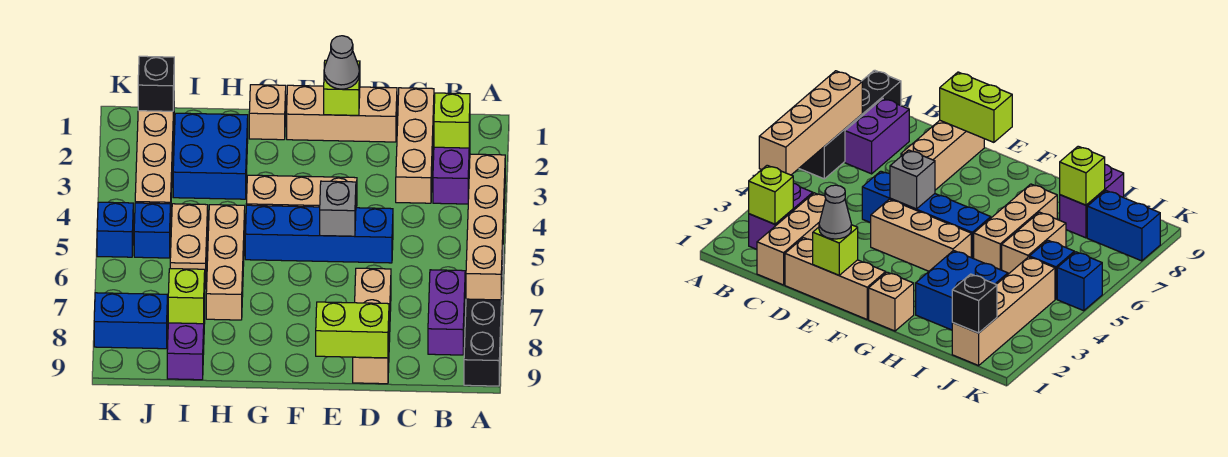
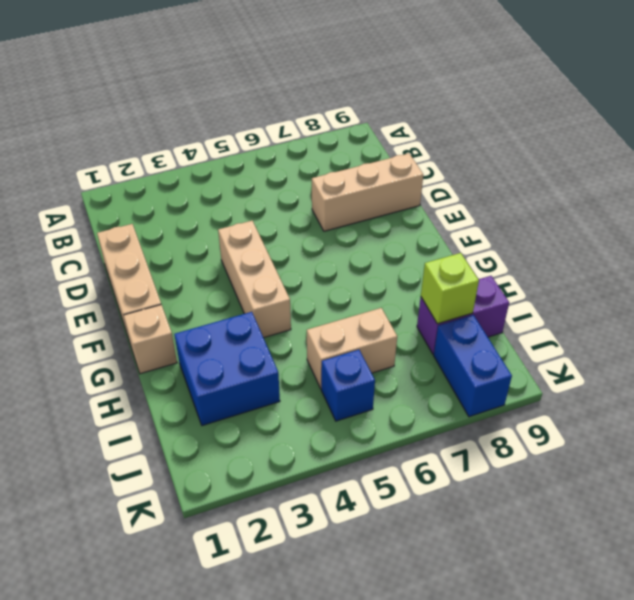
none -> black 1x4 brick [464,265,503,386]
none -> purple 1x2 brick [433,139,470,204]
none -> purple 1x2 brick [428,270,465,355]

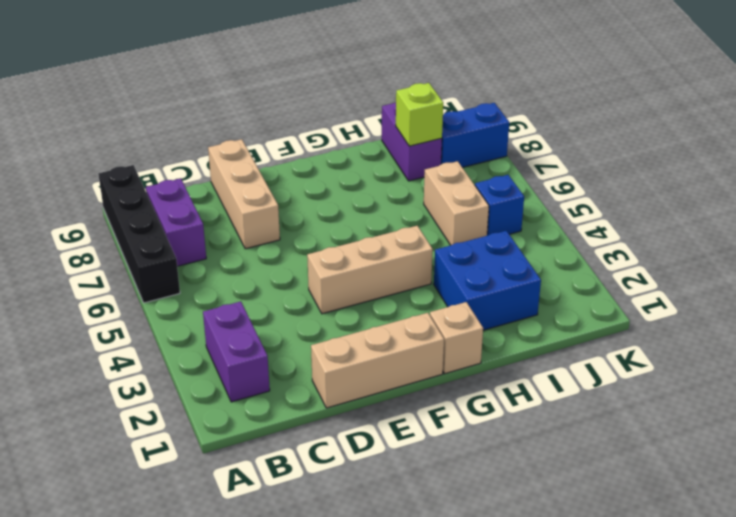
none -> tan 1x3 brick [396,88,434,203]
none -> blue 1x4 brick [245,205,393,263]
none -> tan 1x3 brick [206,205,245,320]

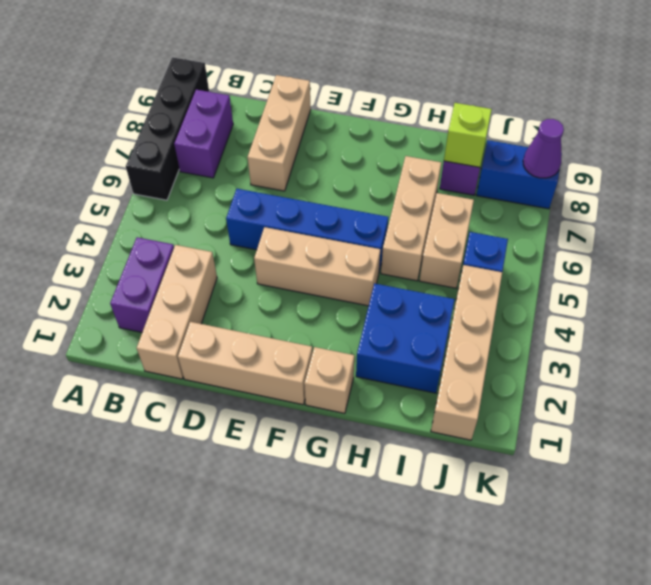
purple 1x1 cone [523,119,564,178] -> none
none -> blue 1x1 brick [97,202,133,257]
none -> tan 1x4 brick [466,154,505,300]
none -> lime 1x1 brick [434,93,470,148]

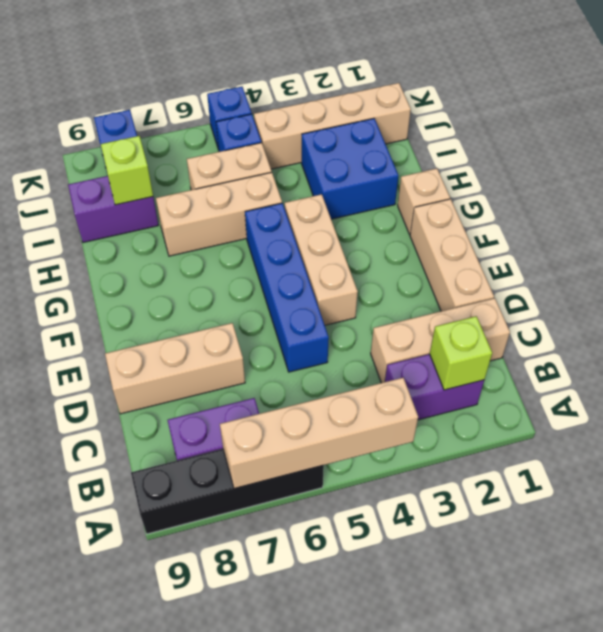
none -> lime 1x2 brick [316,302,389,358]
none -> lime 1x1 brick [324,60,360,115]
none -> grey 1x1 brick [320,181,356,236]

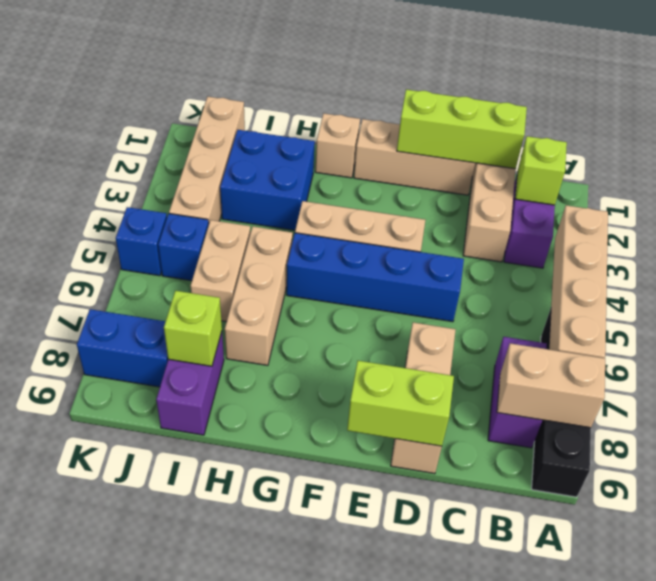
tan 1x2 brick [497,343,605,428] -> none
lime 1x3 brick [397,89,527,169] -> lime 1x1 brick [324,60,360,115]
none -> grey 1x1 brick [320,181,356,236]
none -> black 1x1 brick [138,56,174,111]
none -> grey 1x1 cone [324,36,359,89]

